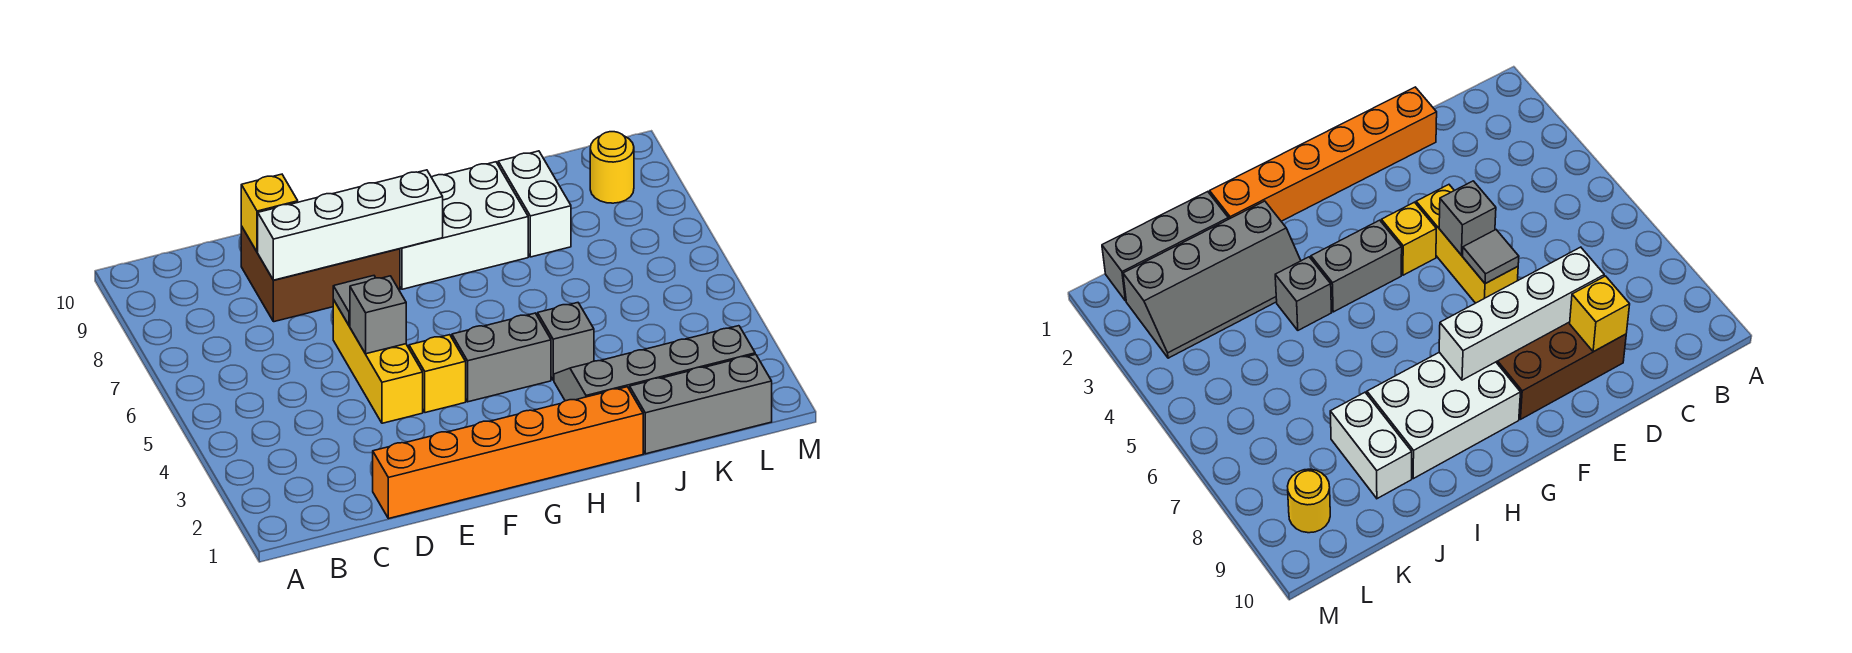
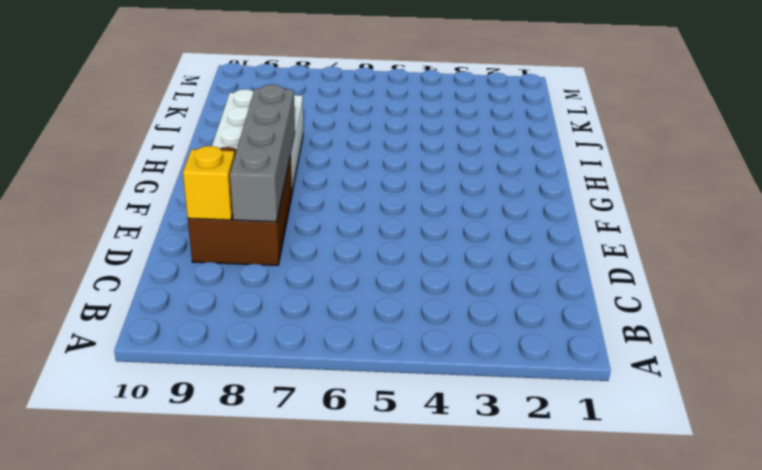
grey 1x4 brick [230,84,295,222] -> white 1x4 brick [258,170,443,280]
none -> orange 1x6 brick [373,387,643,519]
none -> yellow 1x3 brick [333,300,423,423]
none -> yellow 1x1 brick [409,335,466,413]

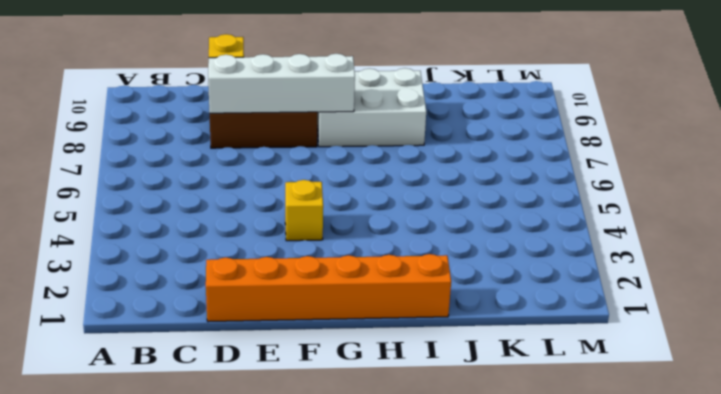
none -> yellow 1x3 brick [333,300,423,423]
none -> grey 1x2 brick [452,313,551,402]
none -> grey 2x4 slope [554,326,755,401]

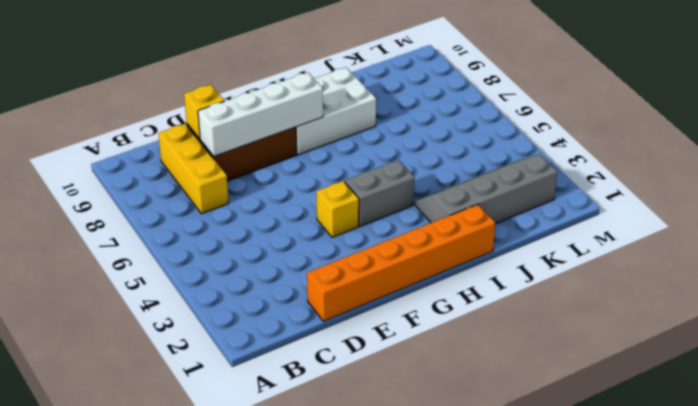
yellow 1x3 brick [158,124,229,214] -> yellow 1x3 brick moved to [333,300,423,423]
none -> grey 1x1 brick [538,303,594,380]
none -> grey 1x3 brick [630,354,772,454]
none -> white 1x2 brick [498,151,571,257]

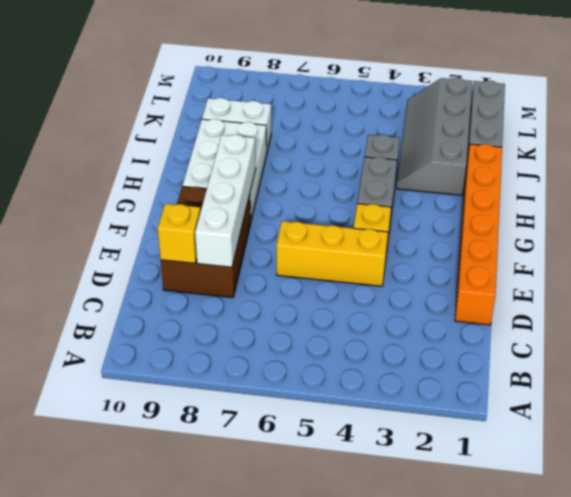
none -> yellow 1x1 round brick [590,132,634,203]
none -> grey 1x1 brick [350,276,406,354]
none -> grey 1x1 tile [333,276,375,326]

